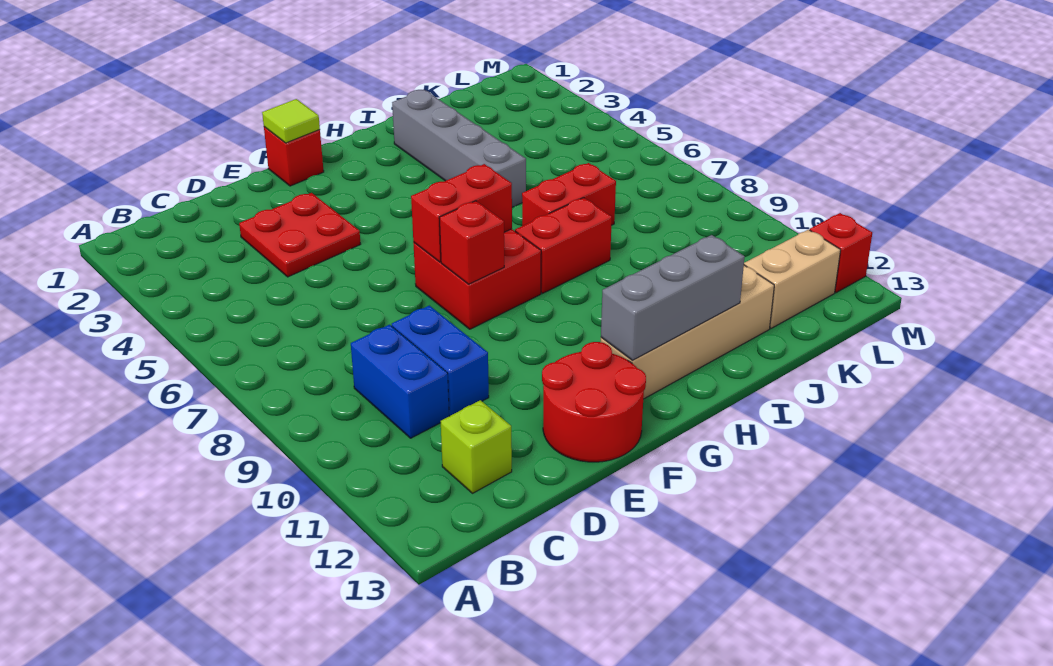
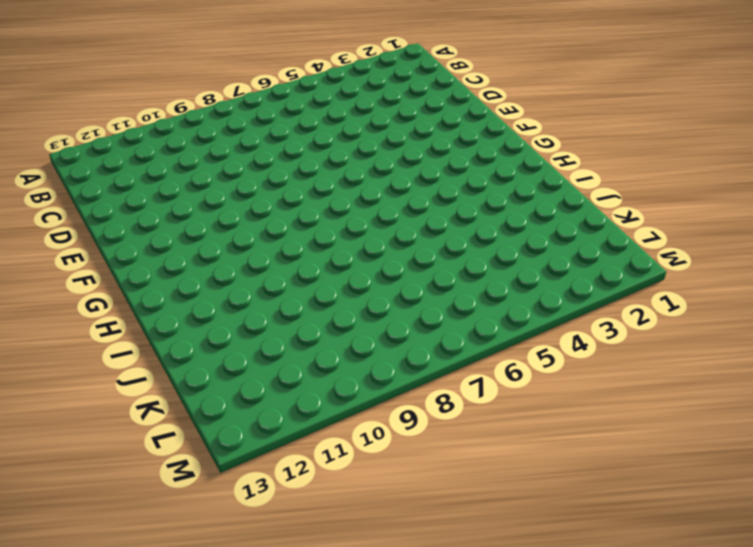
none -> blue 1x2 brick [351,325,449,438]
none -> lime 1x1 brick [441,400,512,493]
none -> red 2x2 plate [239,193,360,277]

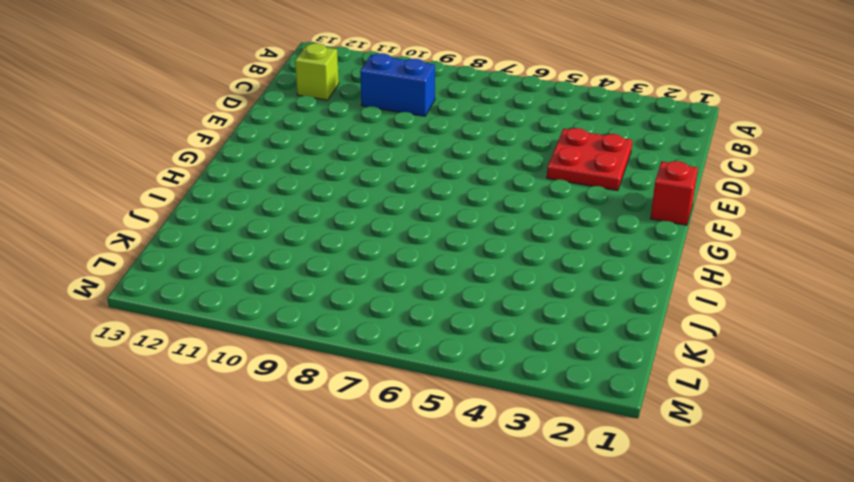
none -> blue 1x2 brick [392,306,489,416]
none -> red 2x2 round brick [542,342,646,462]
none -> red 2x2 brick [413,229,541,329]

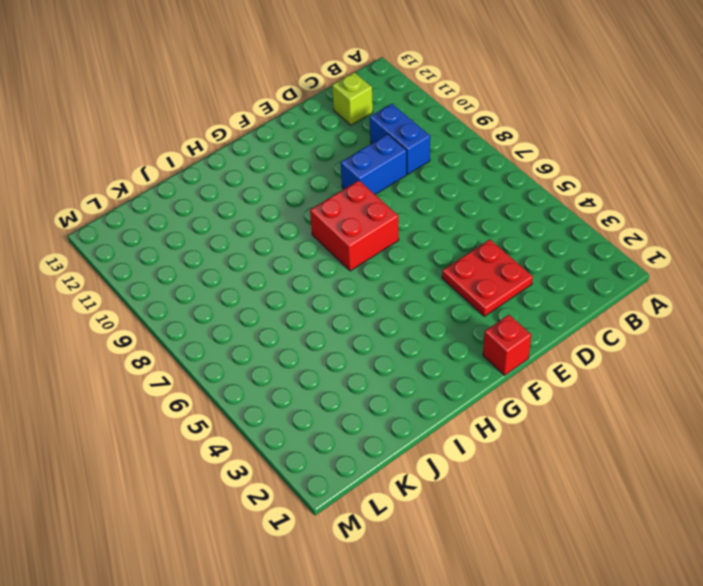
blue 1x2 brick [341,134,407,194] -> blue 1x2 brick turned to [392,306,489,416]
none -> red 2x2 round brick [542,342,646,462]
none -> tan 1x4 brick [601,265,774,399]
none -> red 1x2 brick [515,198,612,293]

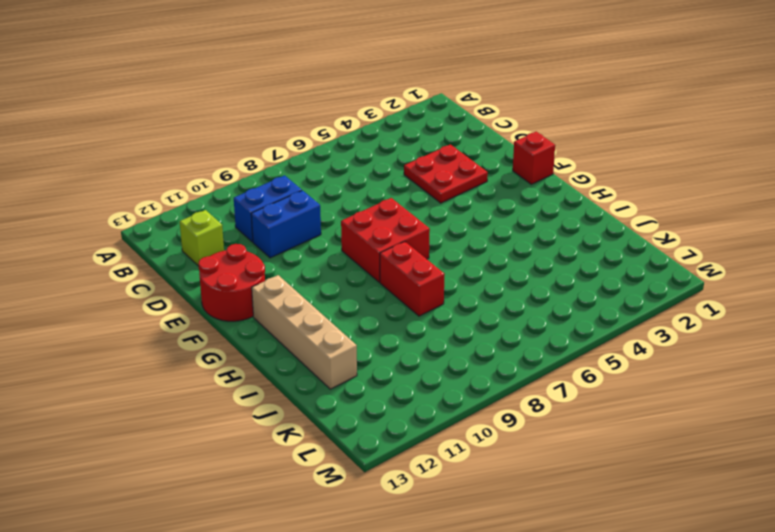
none -> grey 1x4 brick [392,90,526,207]
none -> red 1x2 brick [522,163,616,226]
none -> tan 1x2 brick [744,230,841,328]

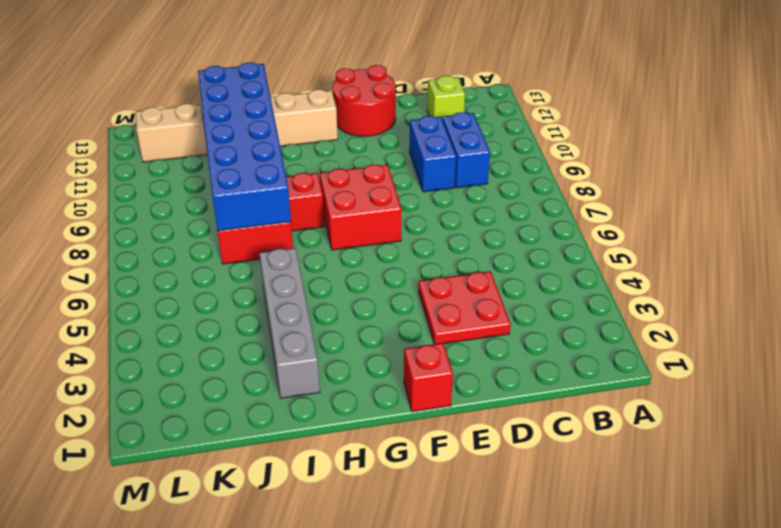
blue 2x6 brick [198,62,291,231] -> grey 1x3 brick [601,235,745,360]
none -> red 1x1 brick [810,213,872,293]
none -> lime 1x1 tile [262,99,320,143]
none -> red 1x2 brick [411,164,512,262]

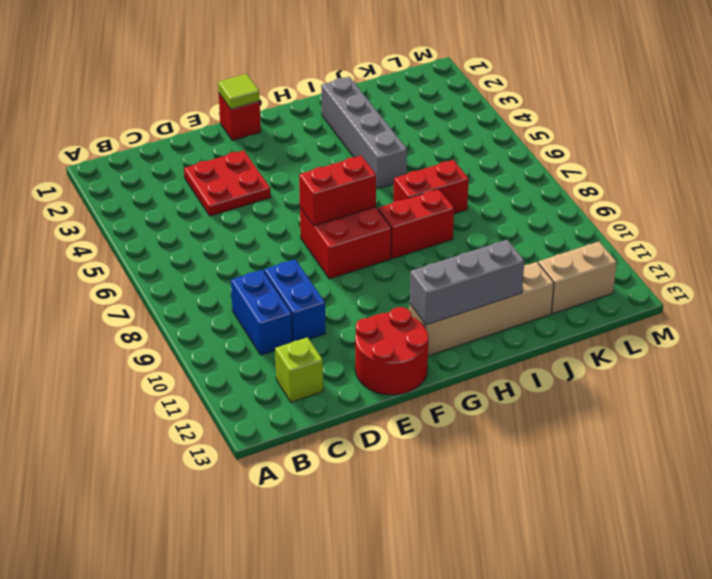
none -> red 1x1 brick [810,213,872,293]
none -> red 1x1 brick [439,201,504,284]

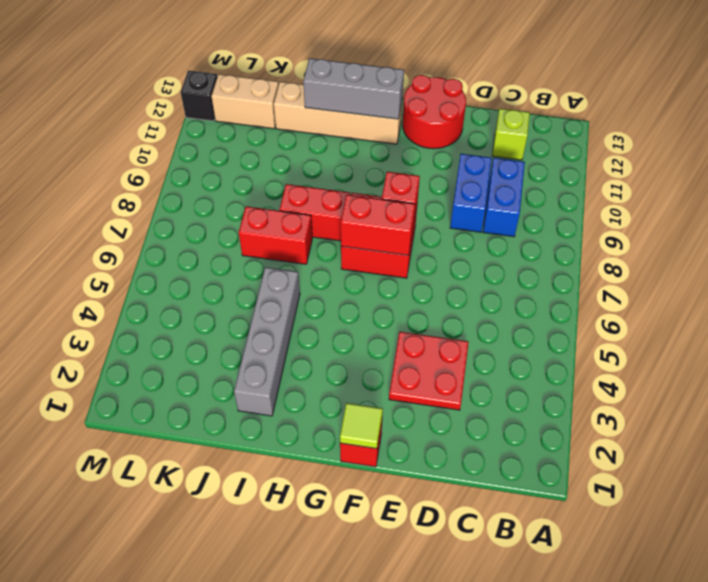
black 1x1 brick [181,70,217,121] -> red 1x1 brick [810,213,872,293]

